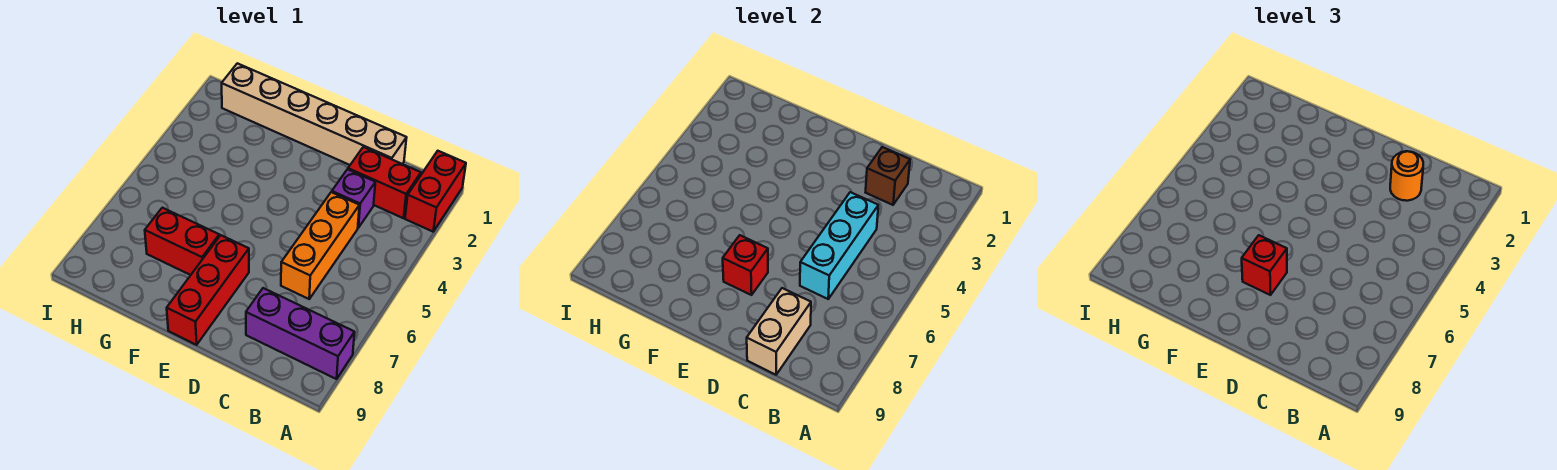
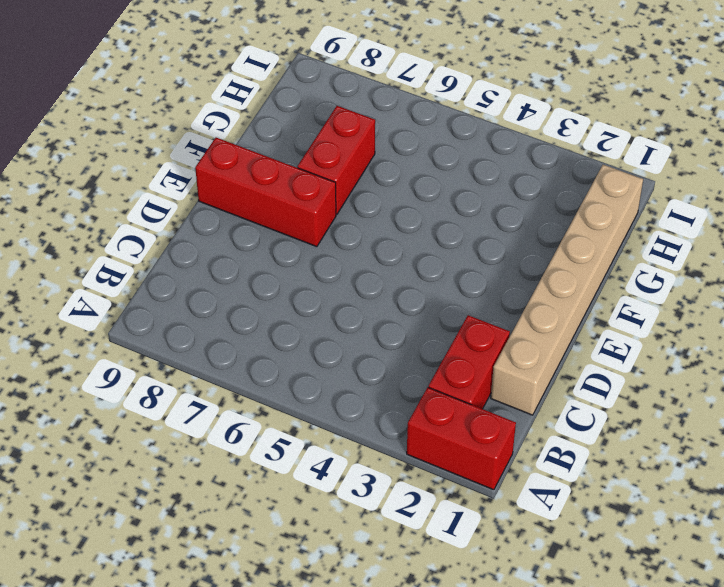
none -> purple 1x3 brick [246,288,355,379]
none -> purple 1x1 brick [332,169,375,228]
none -> orange 1x3 brick [281,192,359,299]

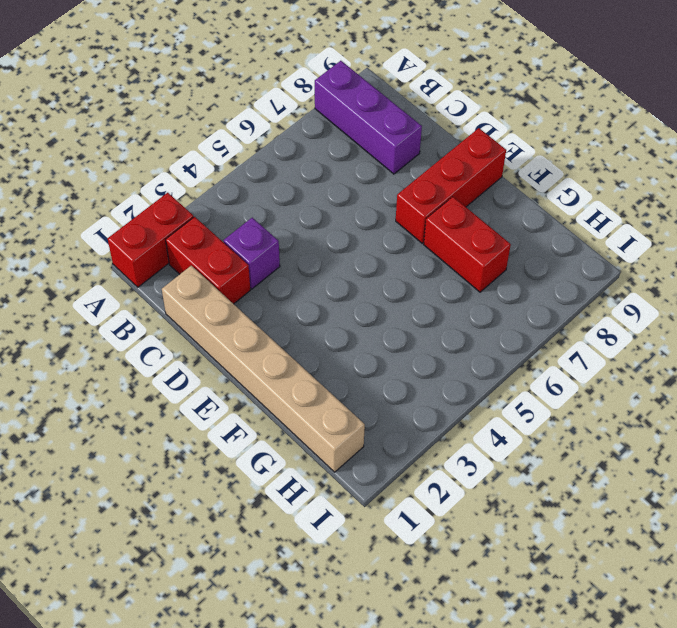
none -> orange 1x3 brick [281,192,359,299]
none -> brown 1x1 brick [866,147,910,205]
none -> cyan 1x3 brick [800,192,878,299]

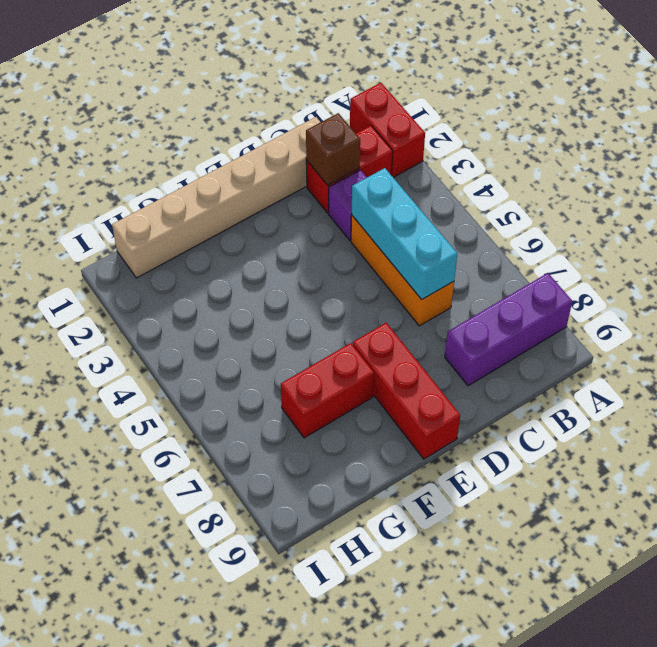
none -> tan 1x2 brick [747,288,811,375]
none -> red 1x1 brick [723,235,768,295]
none -> orange 1x1 round brick [1390,151,1423,201]

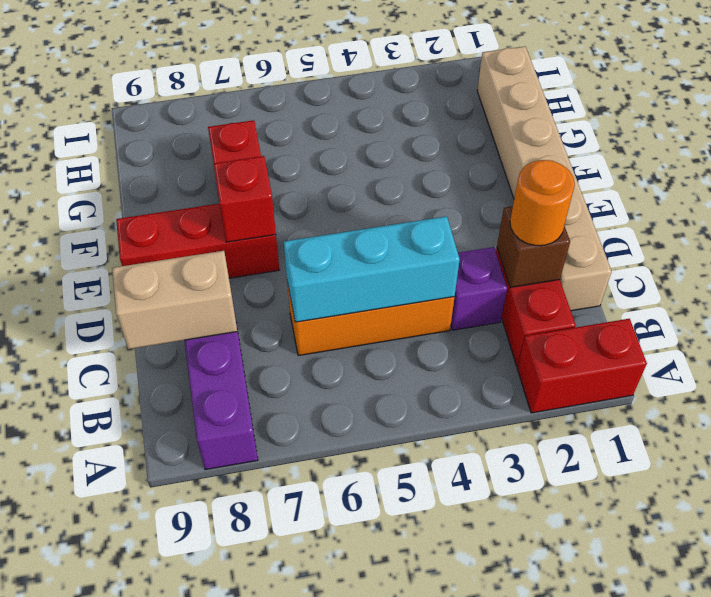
none -> red 1x1 brick [1242,235,1287,295]

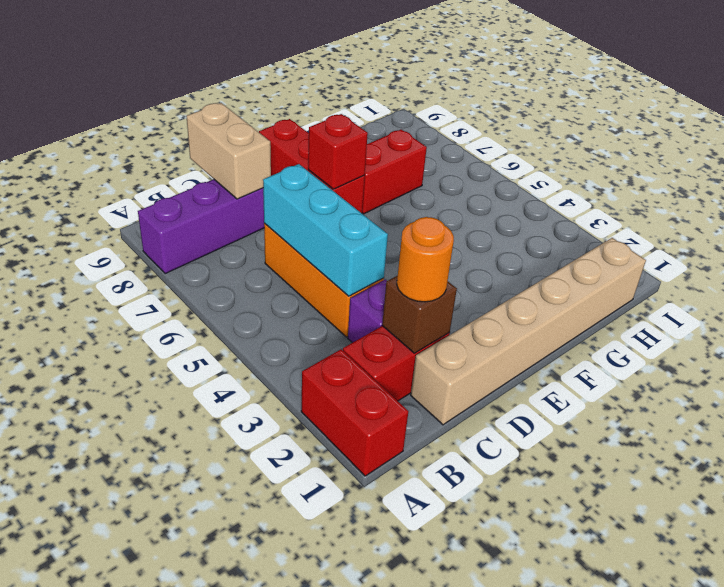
none -> red 1x1 brick [1242,235,1287,295]

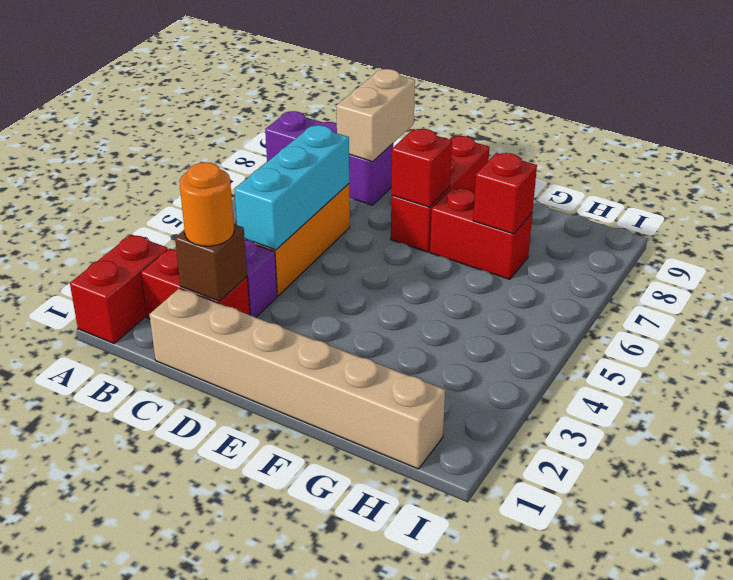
red 1x1 brick [473,153,537,234] -> red 1x1 brick moved to [1242,235,1287,295]

